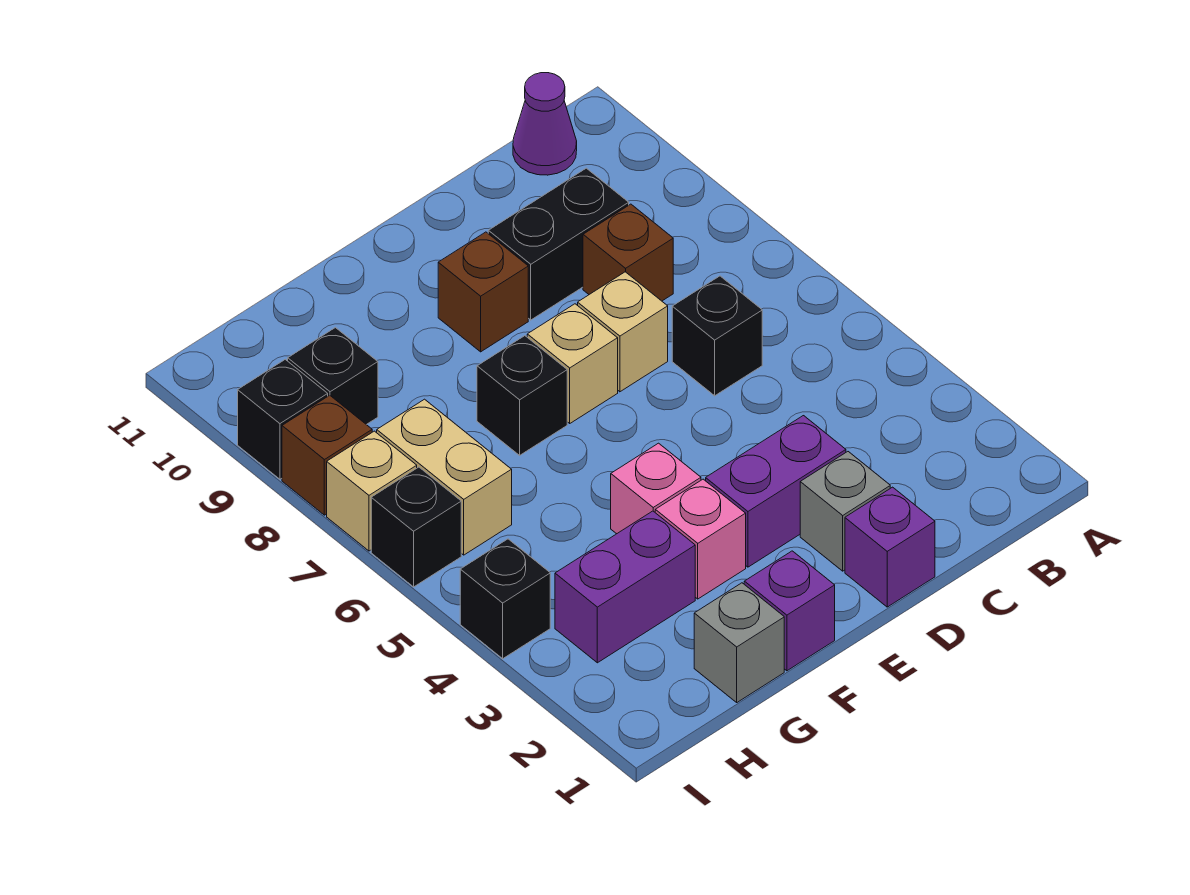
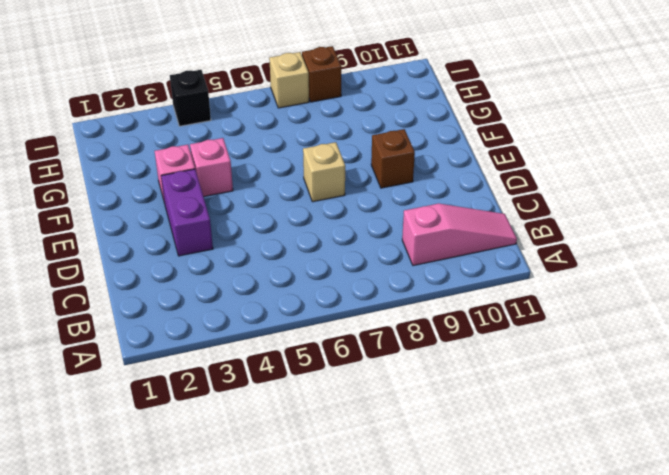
pink 1x3 slope [402,203,517,266] -> purple 1x1 cone [513,73,577,175]
none -> black 1x1 brick [672,276,762,396]
none -> brown 1x1 brick [583,204,673,301]
none -> black 1x2 brick [488,168,629,320]

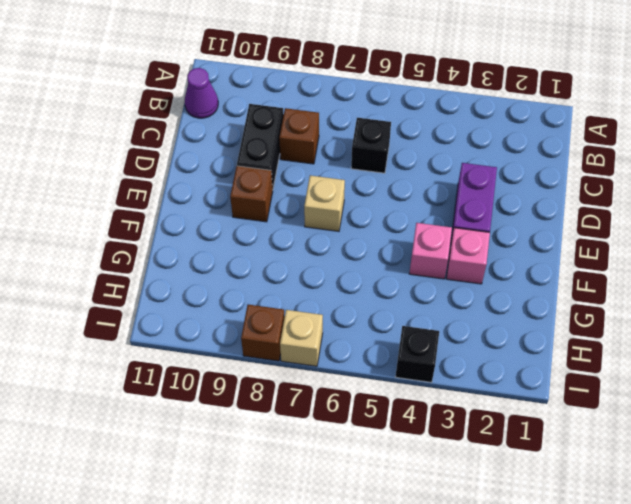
none -> purple 1x1 brick [845,487,935,607]
none -> grey 1x1 brick [800,452,890,571]
none -> tan 1x1 brick [578,272,668,392]

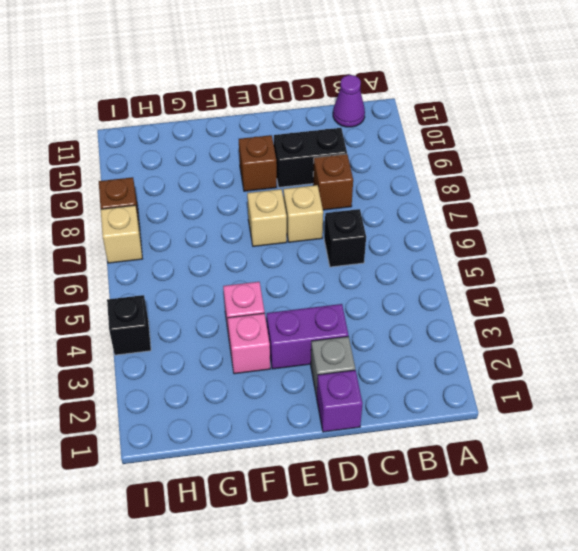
none -> purple 1x1 brick [744,551,835,671]
none -> black 1x1 brick [477,336,567,455]
none -> grey 1x1 brick [694,583,784,702]

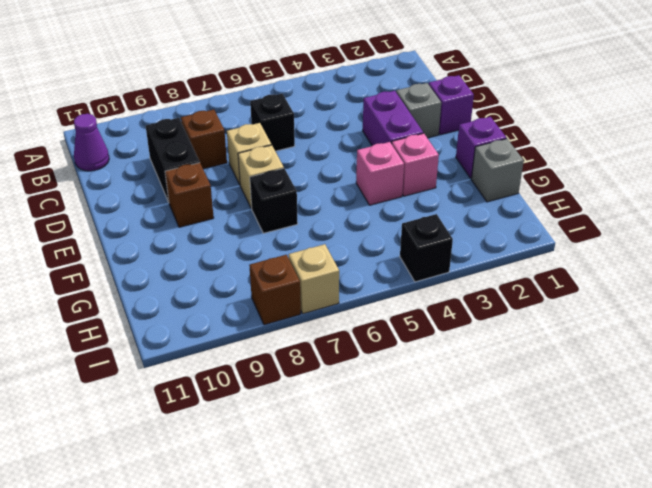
none -> purple 1x2 brick [555,511,695,663]
none -> tan 1x2 brick [377,399,512,555]
none -> black 1x1 brick [288,328,378,425]

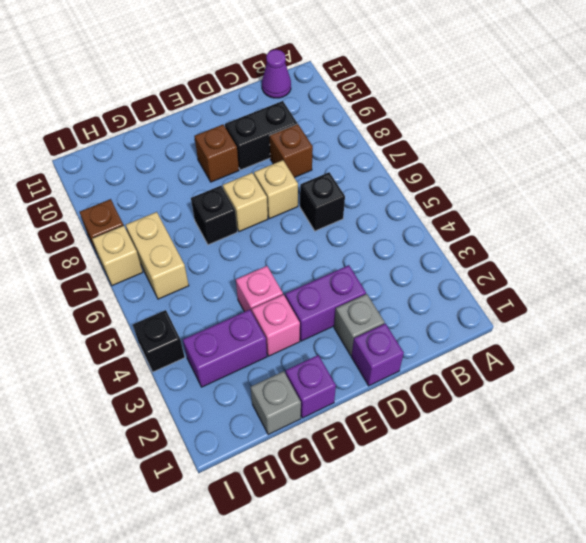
none -> black 1x1 brick [288,328,378,425]
none -> black 1x1 brick [371,467,461,587]
none -> black 1x1 brick [238,359,328,479]

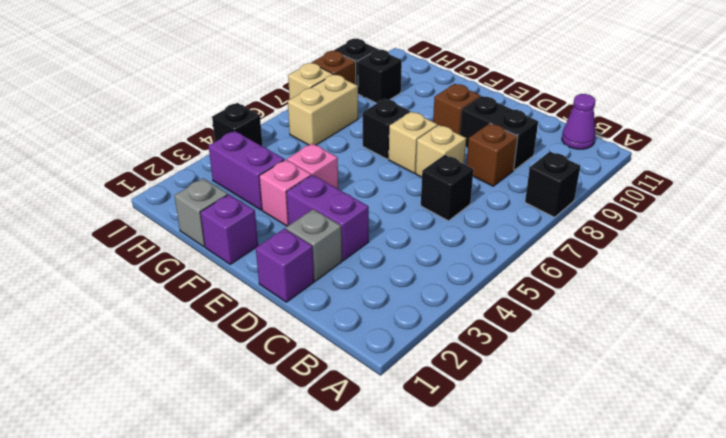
black 1x1 brick [525,152,580,217] -> black 1x1 brick moved to [371,467,461,587]

